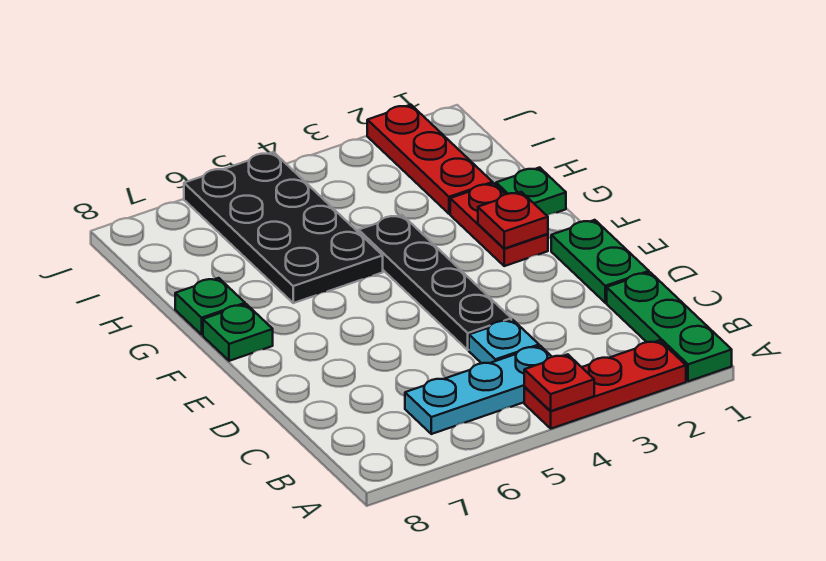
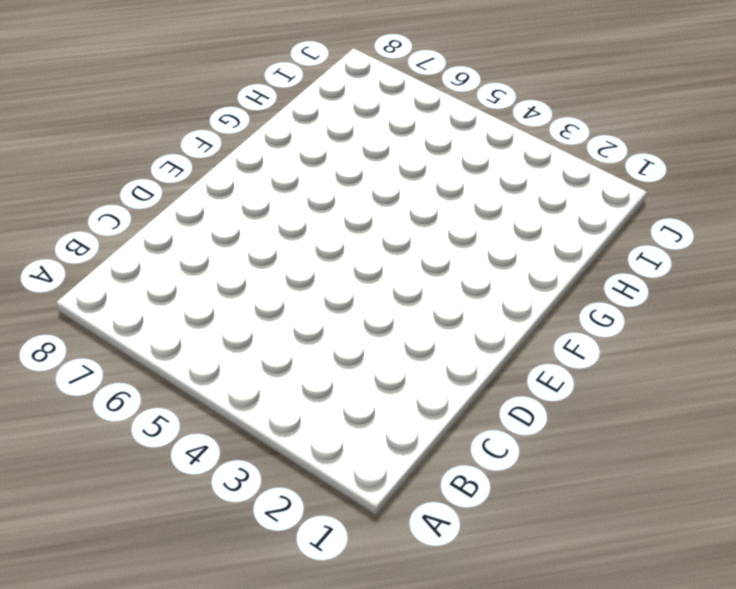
none -> green 1x3 plate [607,272,732,381]
none -> red 1x3 plate [524,340,686,429]
none -> cyan 1x3 plate [405,346,552,434]

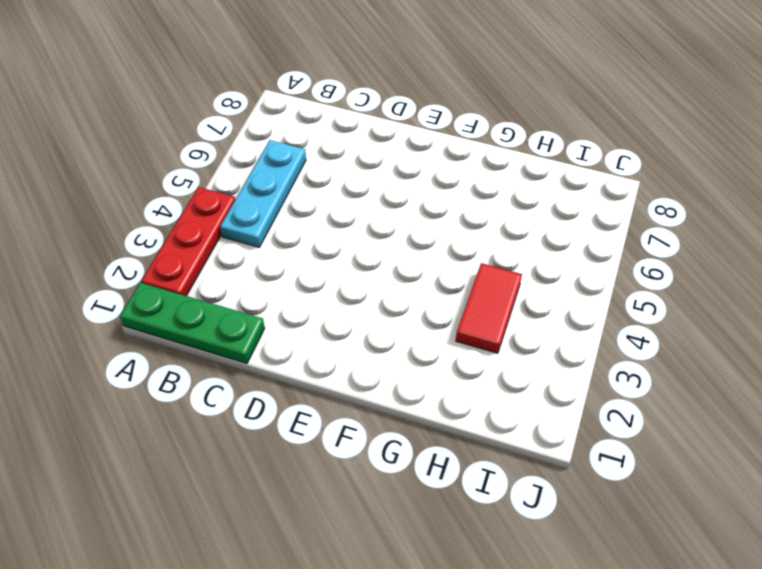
red 1x2 tile [456,263,522,353] -> none
none -> cyan 1x1 plate [469,320,539,363]
none -> green 1x2 plate [551,220,649,303]
none -> black 1x4 plate [359,215,511,350]

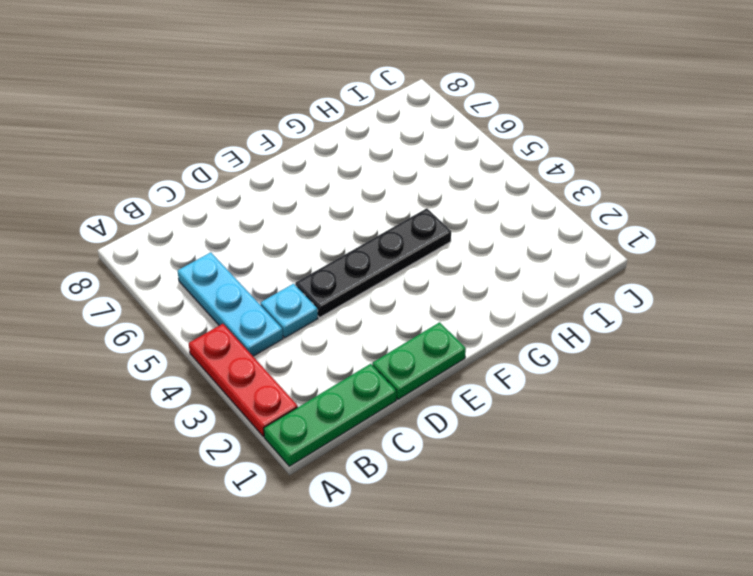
none -> red 1x2 plate [450,183,548,266]
none -> green 1x1 plate [203,304,273,361]
none -> green 1x1 plate [496,167,566,215]

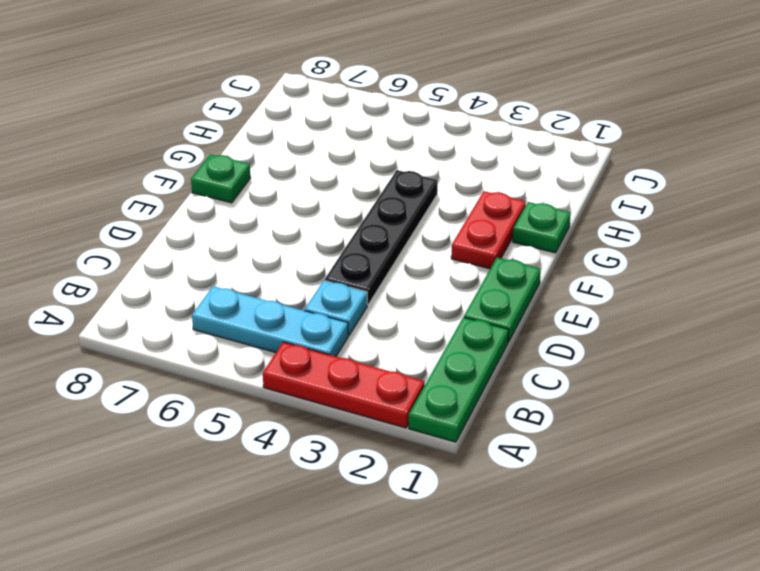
none -> black 2x4 plate [184,152,383,303]
none -> green 1x1 plate [175,278,245,335]
none -> red 1x3 plate [367,105,493,214]

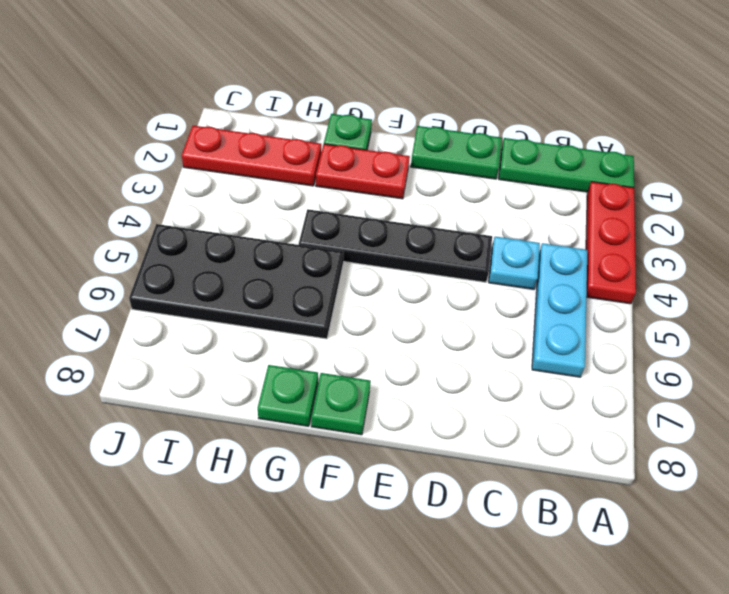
none -> red 1x1 plate [524,354,594,411]
none -> red 1x1 plate [478,192,548,249]

